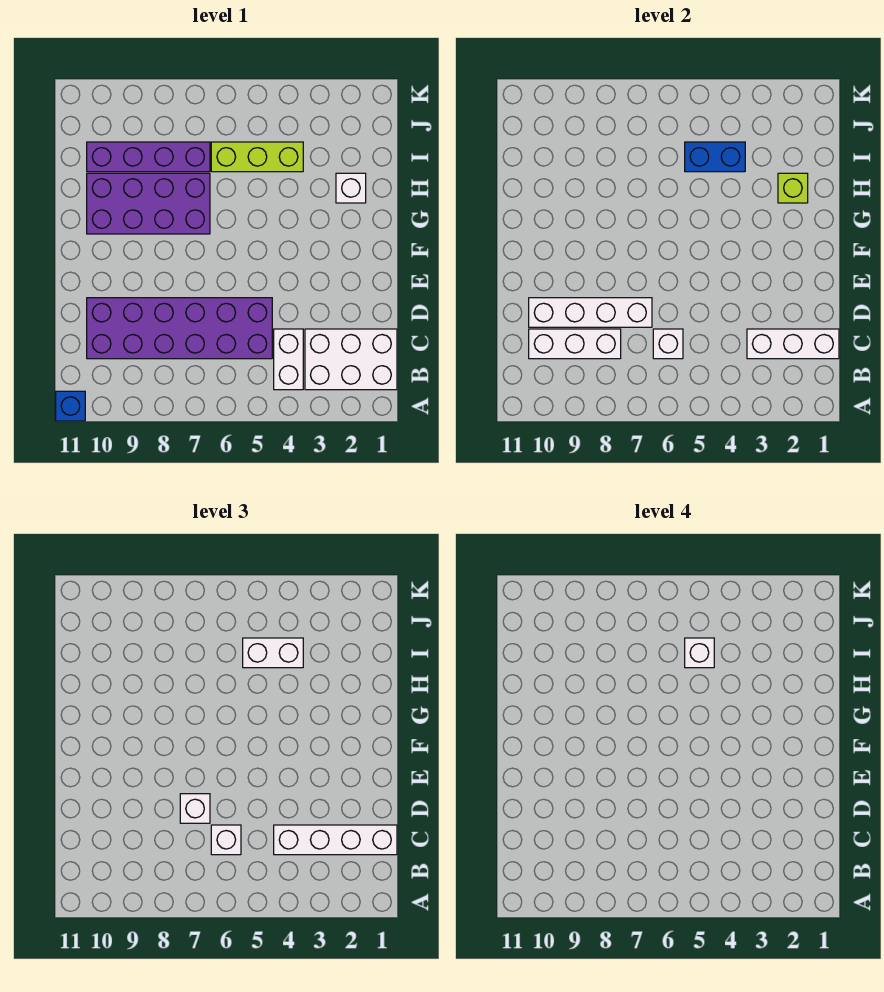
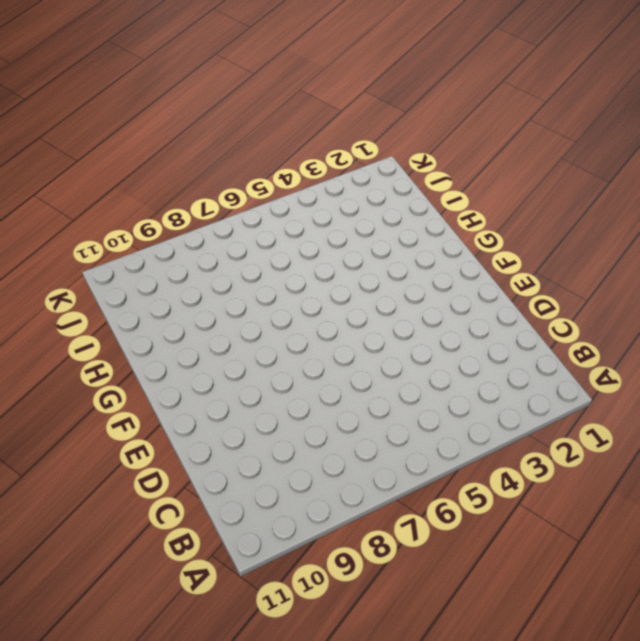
none -> blue 1x1 brick [56,391,85,421]
none -> white 2x3 brick [305,329,397,390]
none -> white 1x2 brick [274,329,303,390]

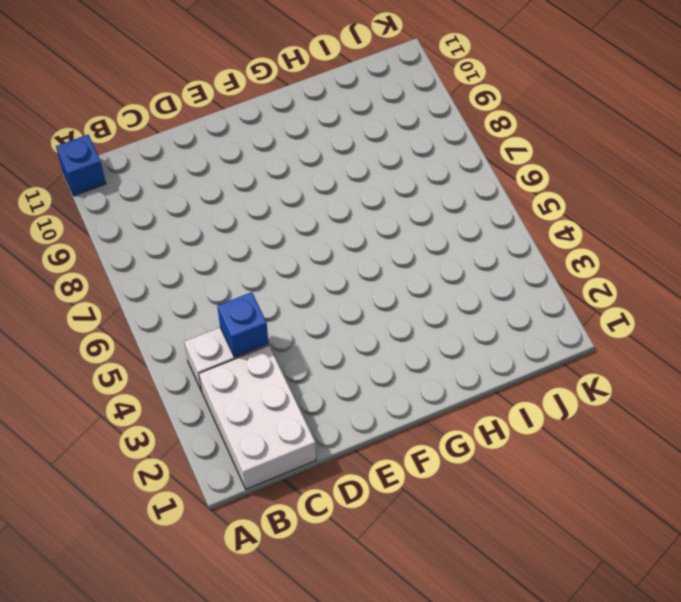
blue 1x1 brick [217,292,269,357] -> none
none -> purple 2x6 brick [87,298,272,359]
none -> purple 2x4 brick [87,173,210,234]
none -> white 1x1 brick [336,173,366,203]

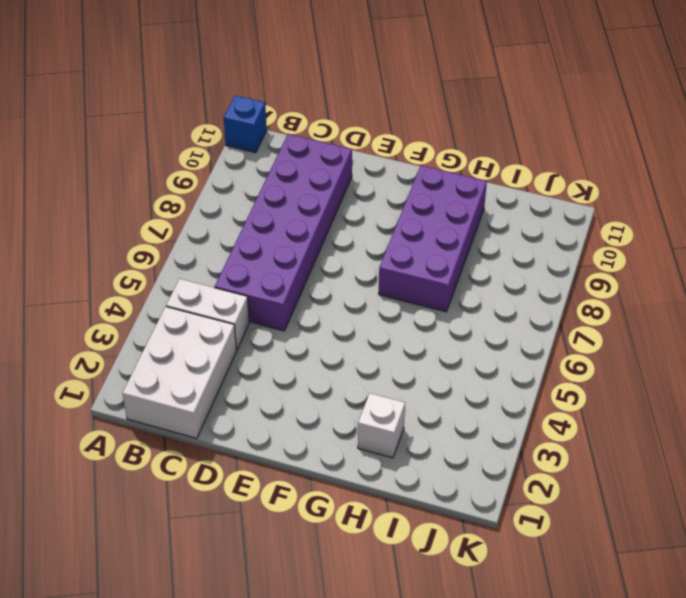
none -> lime 1x3 brick [211,142,303,172]
none -> purple 1x4 brick [87,142,210,172]
none -> white 1x3 brick [747,329,839,359]

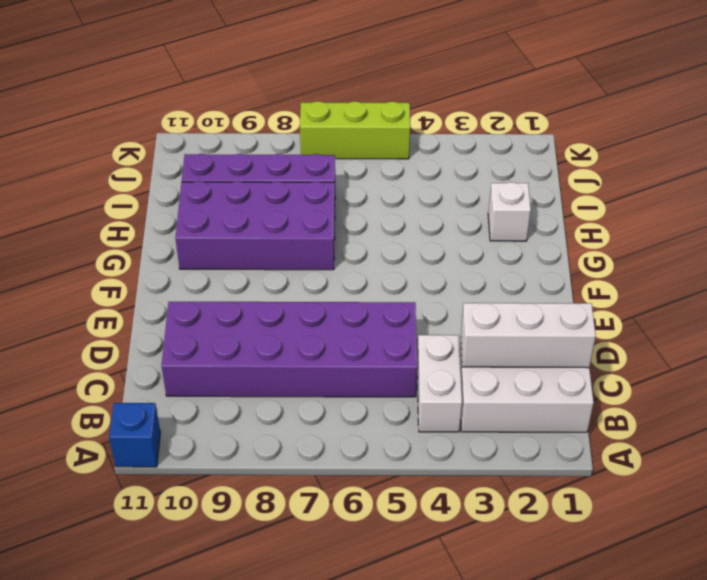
lime 1x3 brick [300,101,410,159] -> lime 1x3 brick moved to [211,142,303,172]
none -> white 1x1 brick [653,329,683,359]
none -> white 1x3 brick [529,329,621,359]
none -> white 1x4 brick [529,298,652,327]

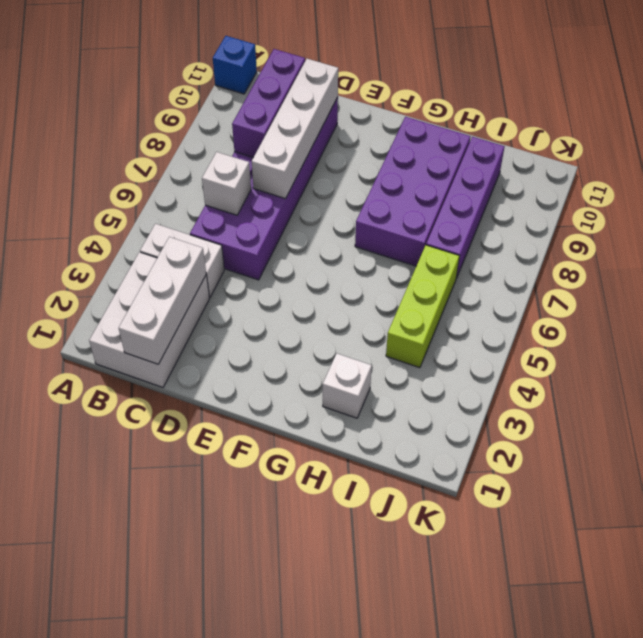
purple 1x3 brick [232,49,305,157] -> white 1x3 brick [529,329,621,359]
none -> lime 1x1 brick [778,173,808,203]
none -> blue 1x2 brick [685,142,745,172]
none -> white 1x4 brick [274,825,397,855]

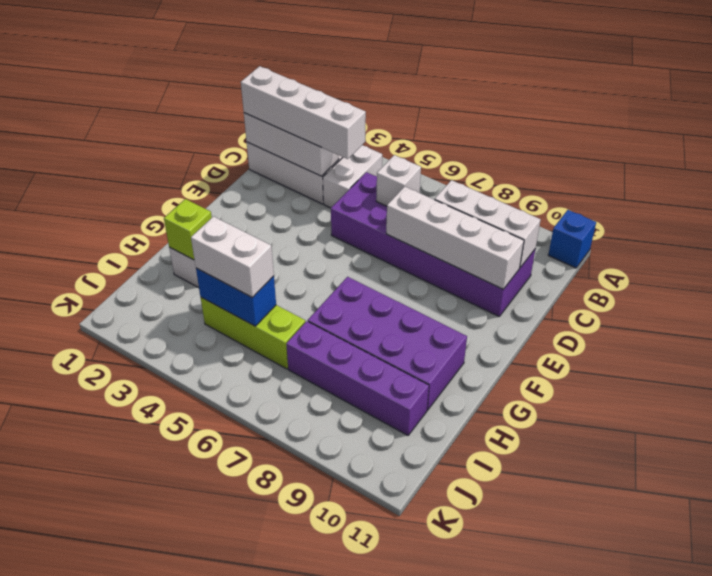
none -> white 1x1 brick [211,825,241,855]
none -> white 1x1 brick [180,794,210,823]
none -> white 1x1 brick [685,638,714,668]

